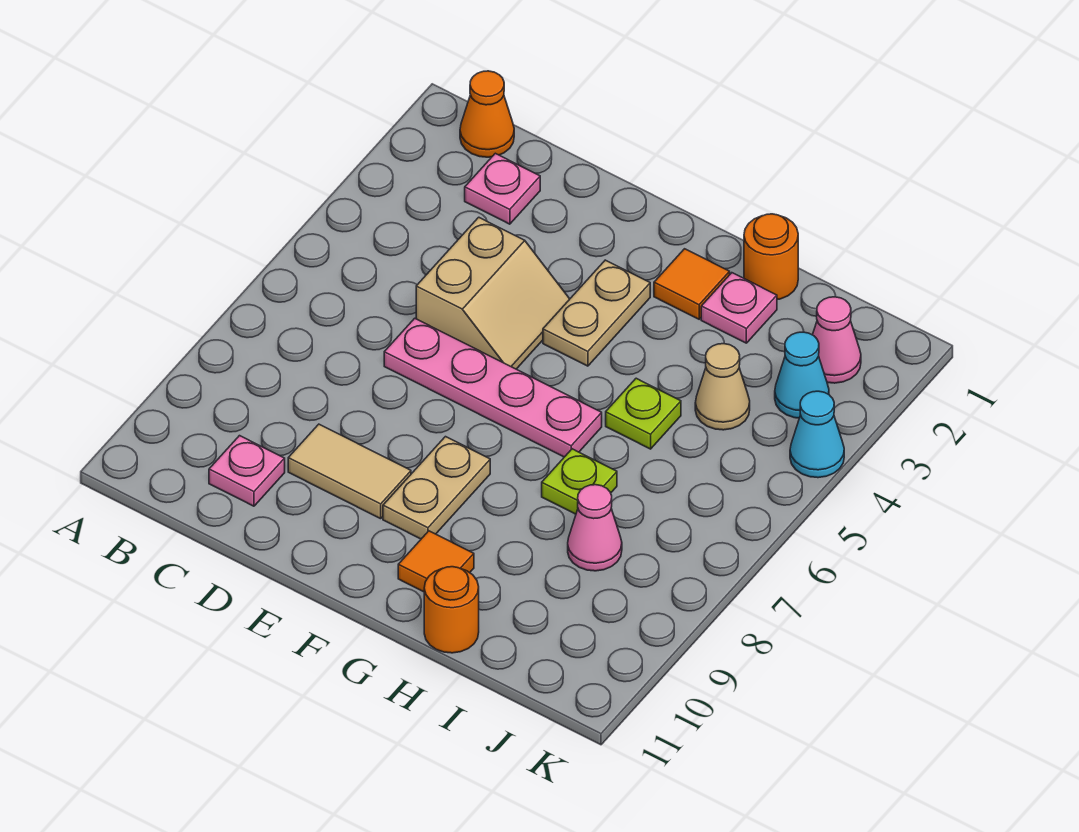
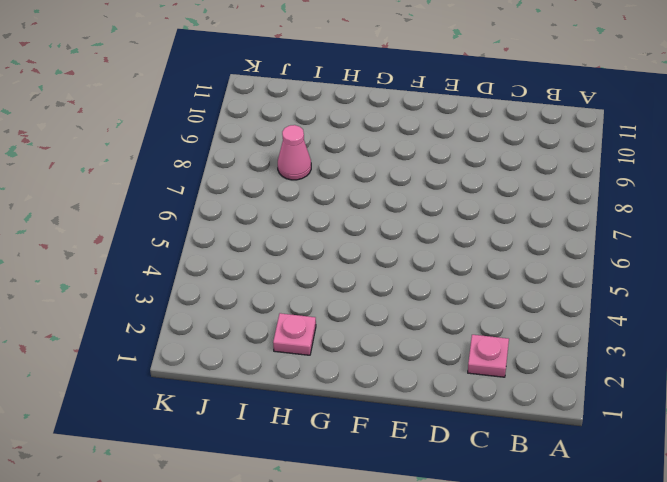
none -> orange 1x1 cone [460,71,514,157]
none -> pink 1x1 plate [209,436,285,506]
none -> tan 2x2 slope [416,217,569,369]

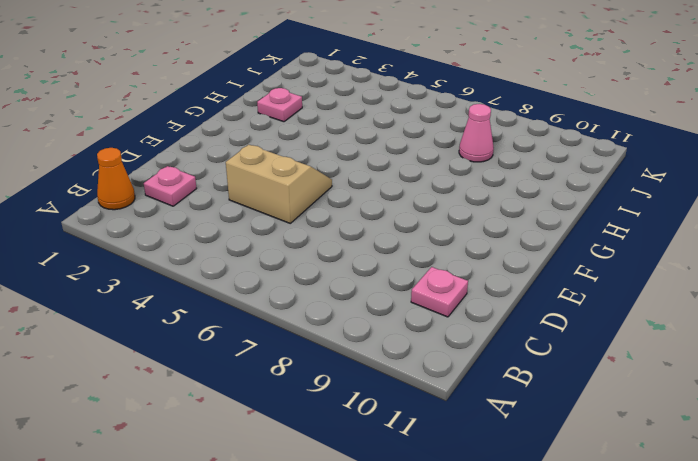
none -> pink 1x4 plate [384,318,602,457]
none -> tan 1x2 tile [288,424,411,519]
none -> tan 1x2 plate [543,260,650,366]

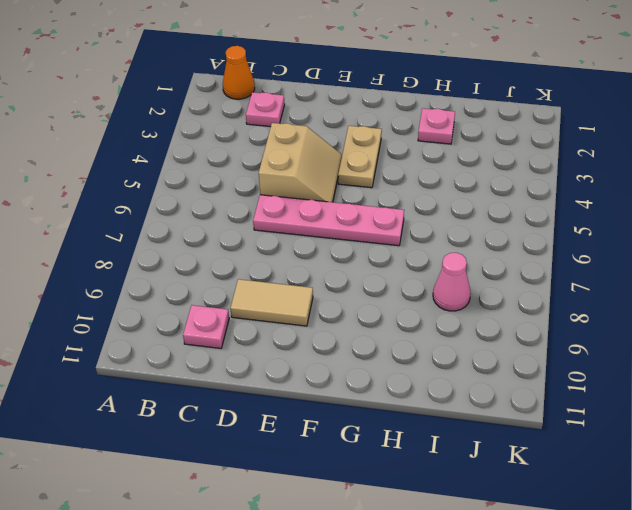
none -> tan 1x2 plate [383,437,490,539]
none -> orange 1x1 tile [654,249,730,319]
none -> orange 1x1 tile [398,531,474,592]

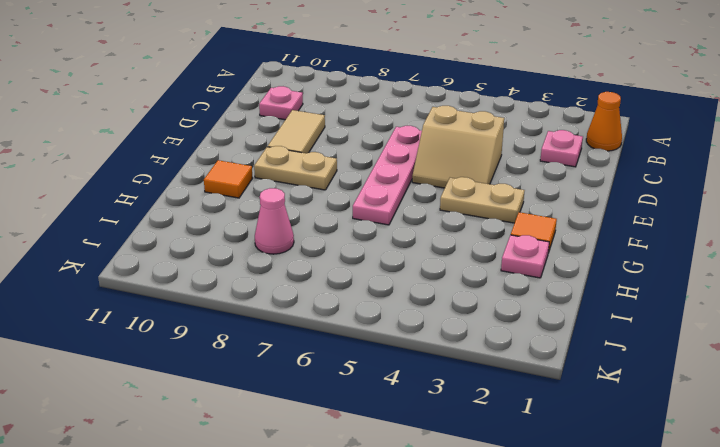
none -> orange 1x1 round brick [744,214,798,300]
none -> lime 1x1 plate [606,378,681,449]
none -> lime 1x1 plate [542,449,617,514]

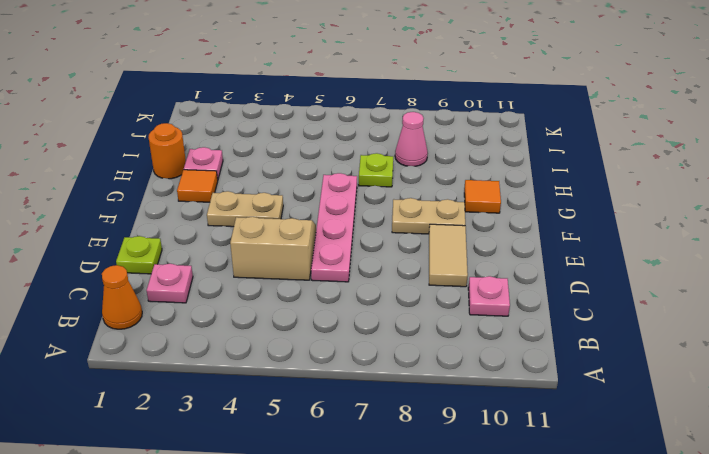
lime 1x1 plate [116,236,162,274] -> lime 1x1 plate moved to [606,378,681,449]
none -> orange 1x1 round brick [424,567,479,653]
none -> tan 1x1 cone [695,344,750,430]
none -> pink 1x1 cone [813,297,861,383]

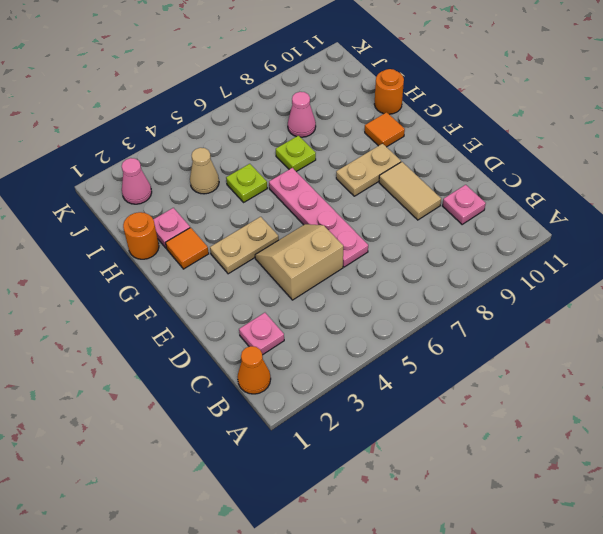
none -> cyan 1x1 cone [775,332,829,418]
none -> cyan 1x1 cone [790,391,844,478]

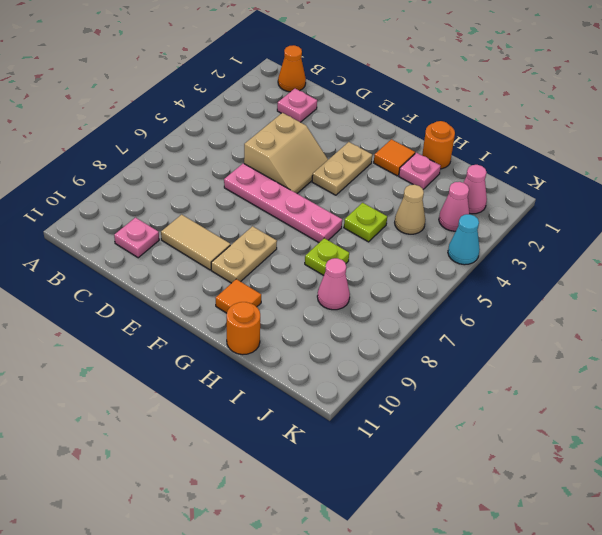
pink 1x1 cone [439,182,470,231] -> cyan 1x1 cone [775,332,829,418]

